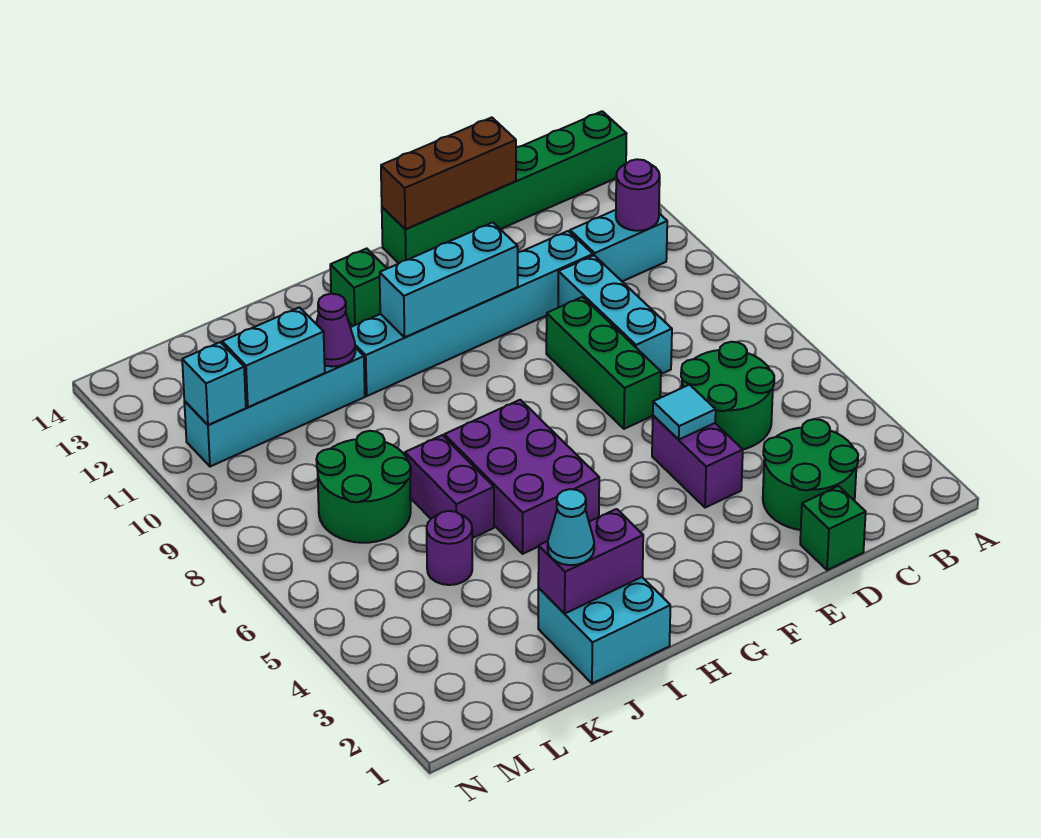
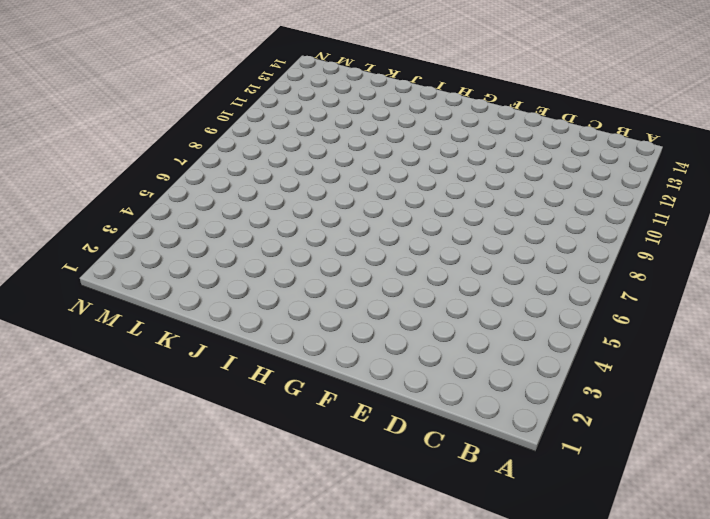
none -> green 1x6 brick [382,111,627,263]
none -> cyan 1x2 brick [570,210,667,281]
none -> green 2x2 round brick [763,419,858,530]

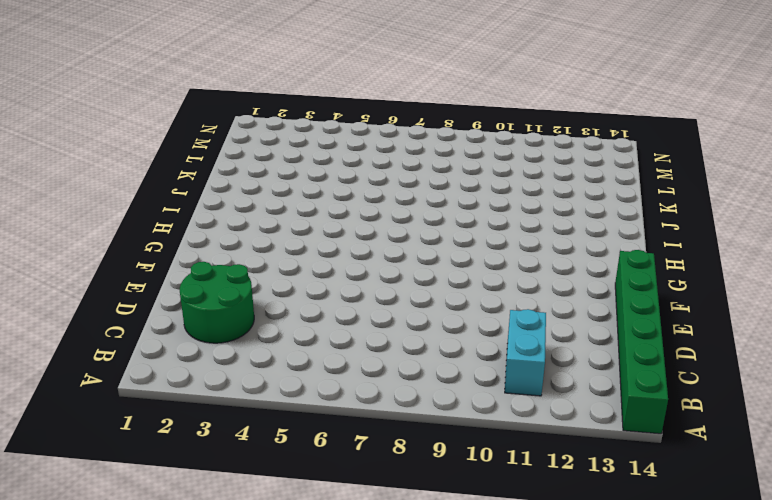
none -> green 2x2 round brick [681,342,774,449]
none -> green 1x1 brick [800,486,866,570]
none -> cyan 1x3 brick [558,255,672,374]

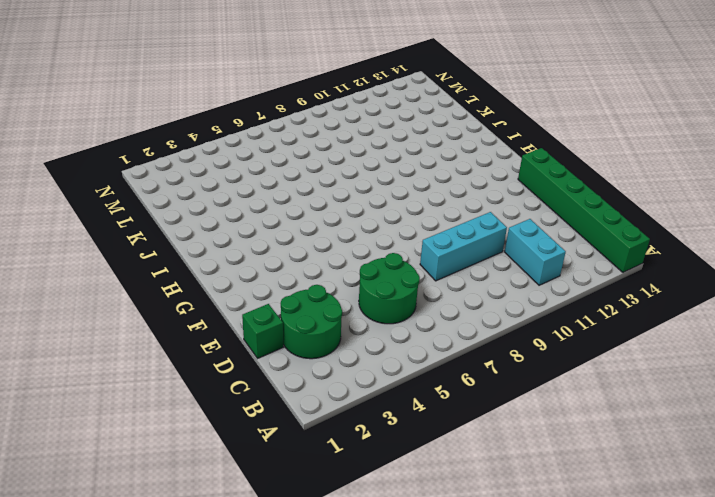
none -> cyan 1x6 brick [350,231,593,396]
none -> purple 1x2 brick [652,416,743,508]
none -> green 1x3 brick [546,297,661,429]

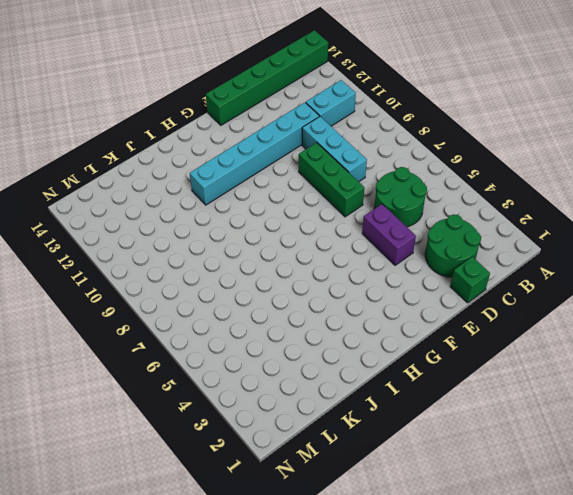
none -> purple 2x3 brick [444,400,599,554]
none -> green 1x1 brick [330,249,387,326]
none -> cyan 2x2 brick [538,577,670,684]

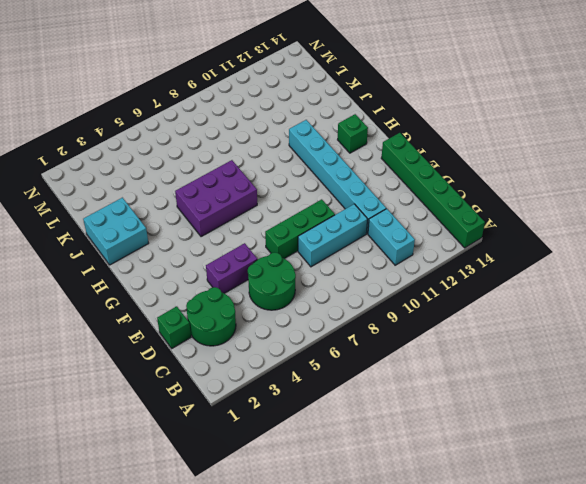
none -> purple 1x2 brick [405,435,494,538]
none -> cyan 1x4 brick [184,348,365,467]
none -> purple 1x1 round brick [427,511,472,585]

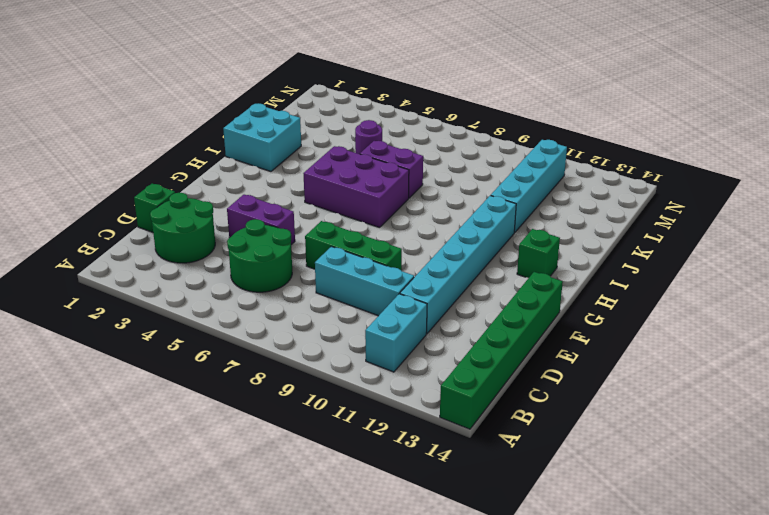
none -> green 2x2 round brick [316,431,411,543]
none -> purple 1x1 round brick [616,159,660,231]
none -> brown 1x3 brick [381,118,516,229]

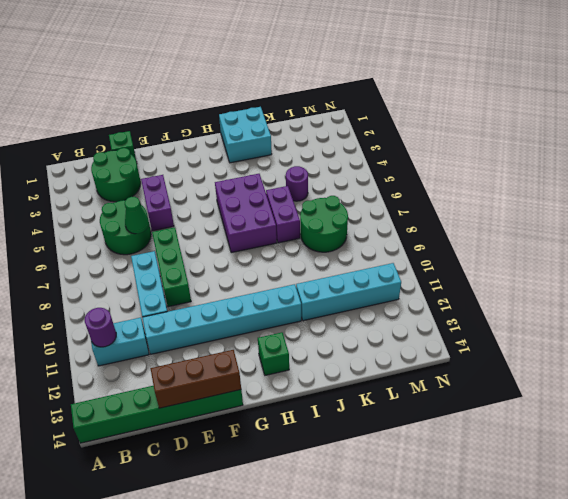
green 1x1 cone [125,197,149,234] -> none
none -> cyan 1x1 tile [653,385,716,440]
none -> cyan 1x3 brick [380,222,518,337]
none -> purple 1x2 brick [538,509,643,614]

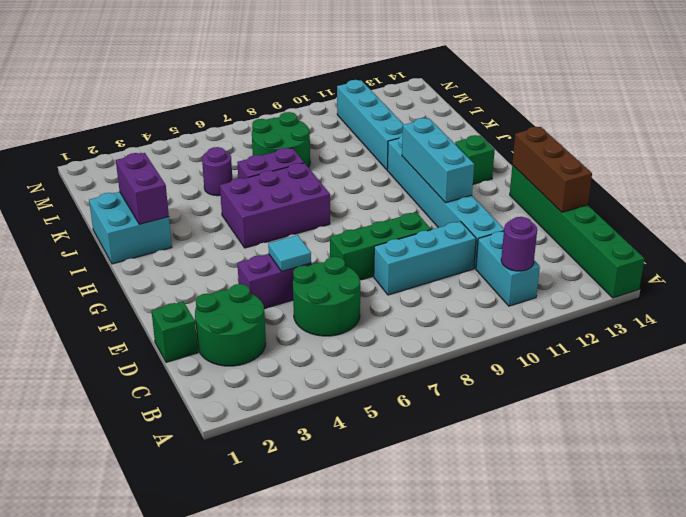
none -> purple 1x1 cone [316,294,355,367]
none -> cyan 1x2 brick [222,307,325,407]
none -> cyan 1x1 brick [182,342,246,425]

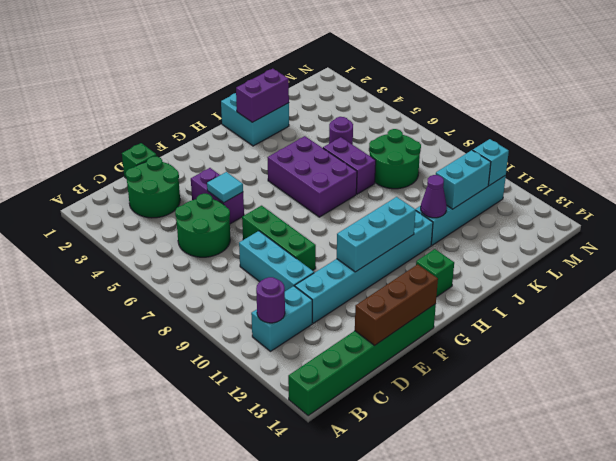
none -> cyan 1x1 cone [548,489,594,565]

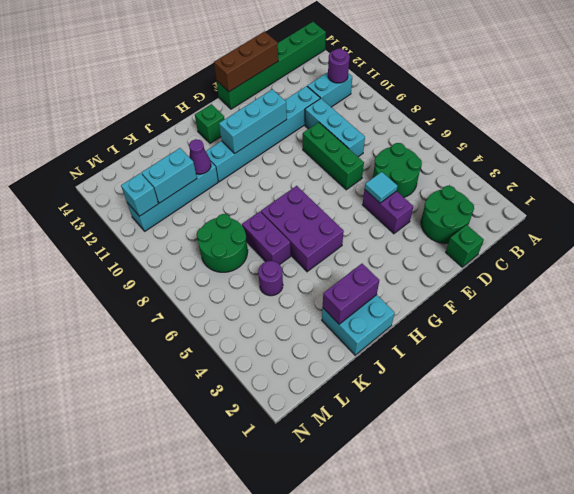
none -> cyan 1x1 cone [548,489,594,565]

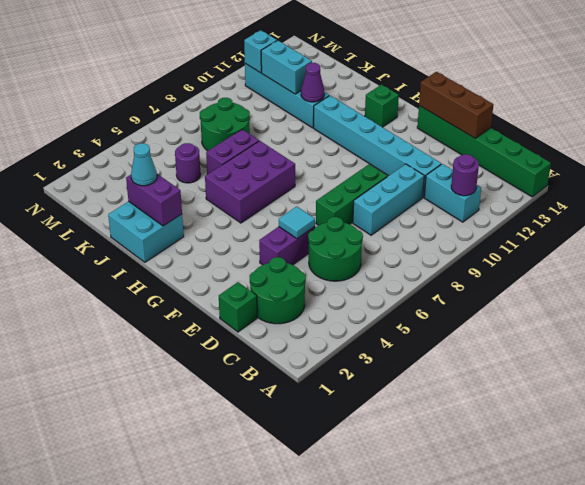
none -> cyan 1x3 brick [380,222,518,337]

